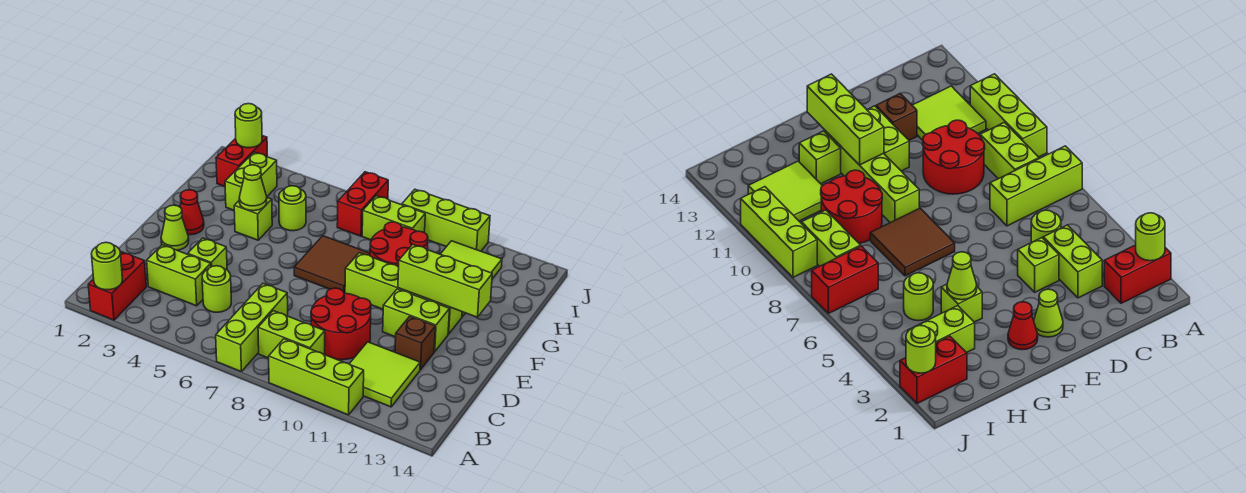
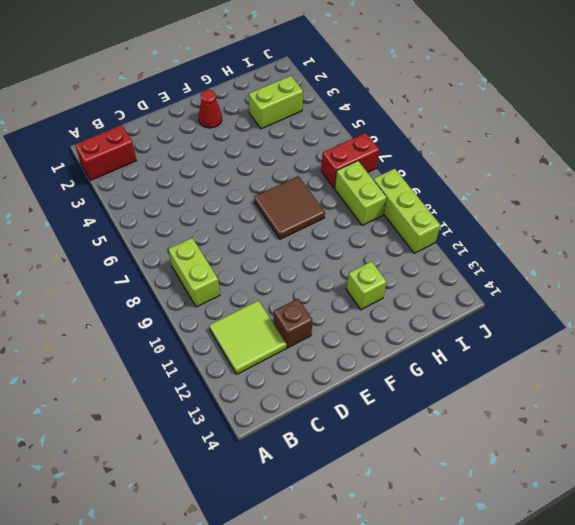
none -> lime 1x3 brick [216,284,288,371]
none -> lime 1x3 brick [269,339,364,415]
none -> lime 1x2 brick [147,245,211,306]

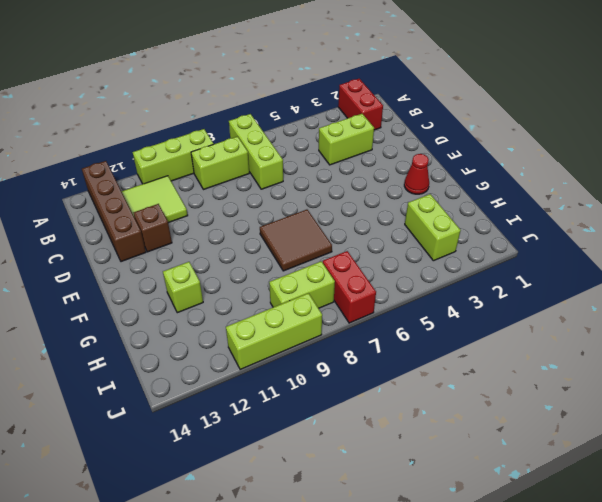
brown 1x4 brick [82,161,146,262] -> none
none -> lime 1x1 round brick [202,266,231,312]
none -> red 2x2 round brick [311,288,371,360]
none -> lime 1x1 brick [188,238,227,270]

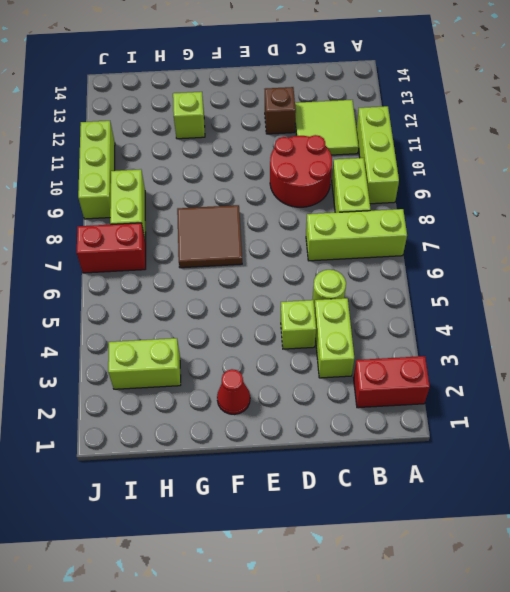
none -> lime 1x1 cone [161,205,189,250]
none -> lime 1x2 brick [383,289,450,352]
none -> lime 1x4 brick [345,253,462,334]

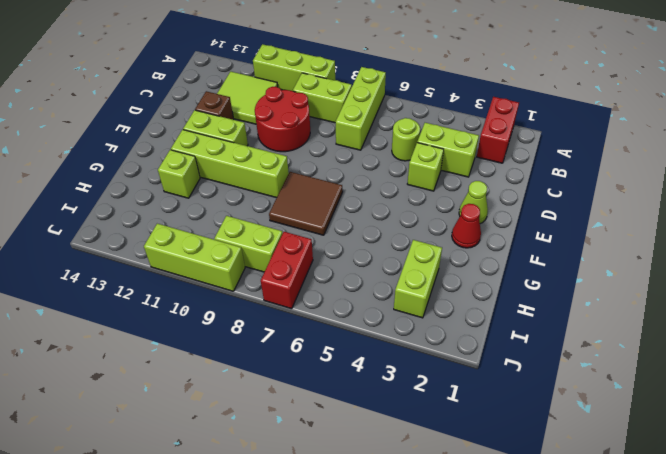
none -> lime 1x1 brick [234,198,272,240]
none -> red 2x2 round brick [370,222,428,267]
none -> lime 1x1 round brick [279,186,306,231]

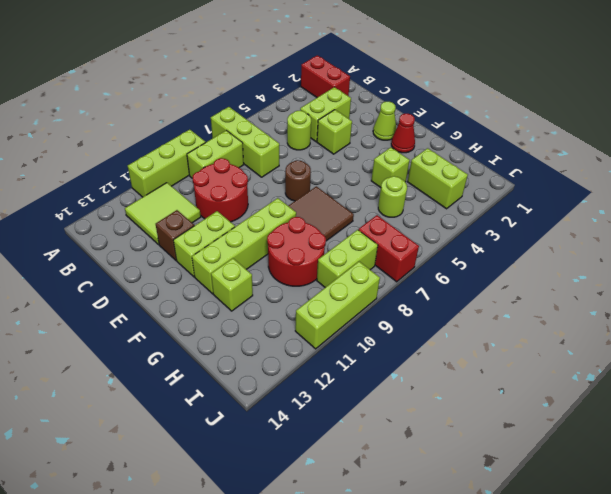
brown 1x1 round brick [285,160,311,201] -> none
none -> lime 2x2 tile [441,241,502,279]
none -> red 1x2 brick [216,136,267,187]
none -> lime 1x1 round brick [91,242,122,290]

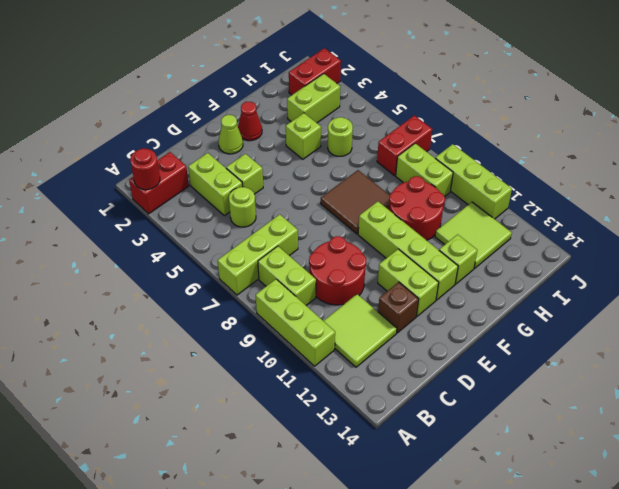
red 1x1 round brick [130,149,160,190] -> lime 1x1 round brick [91,242,122,290]
none -> lime 1x3 brick [398,244,492,317]
none -> lime 1x1 cone [239,165,267,211]
none -> lime 1x1 round brick [235,104,262,148]

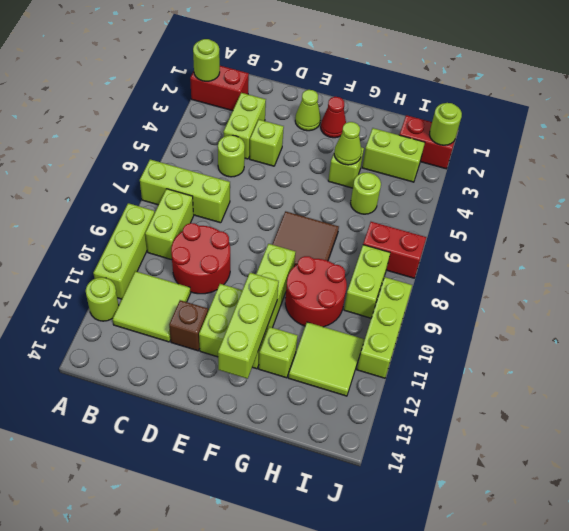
lime 1x1 round brick [86,278,119,321] -> none

